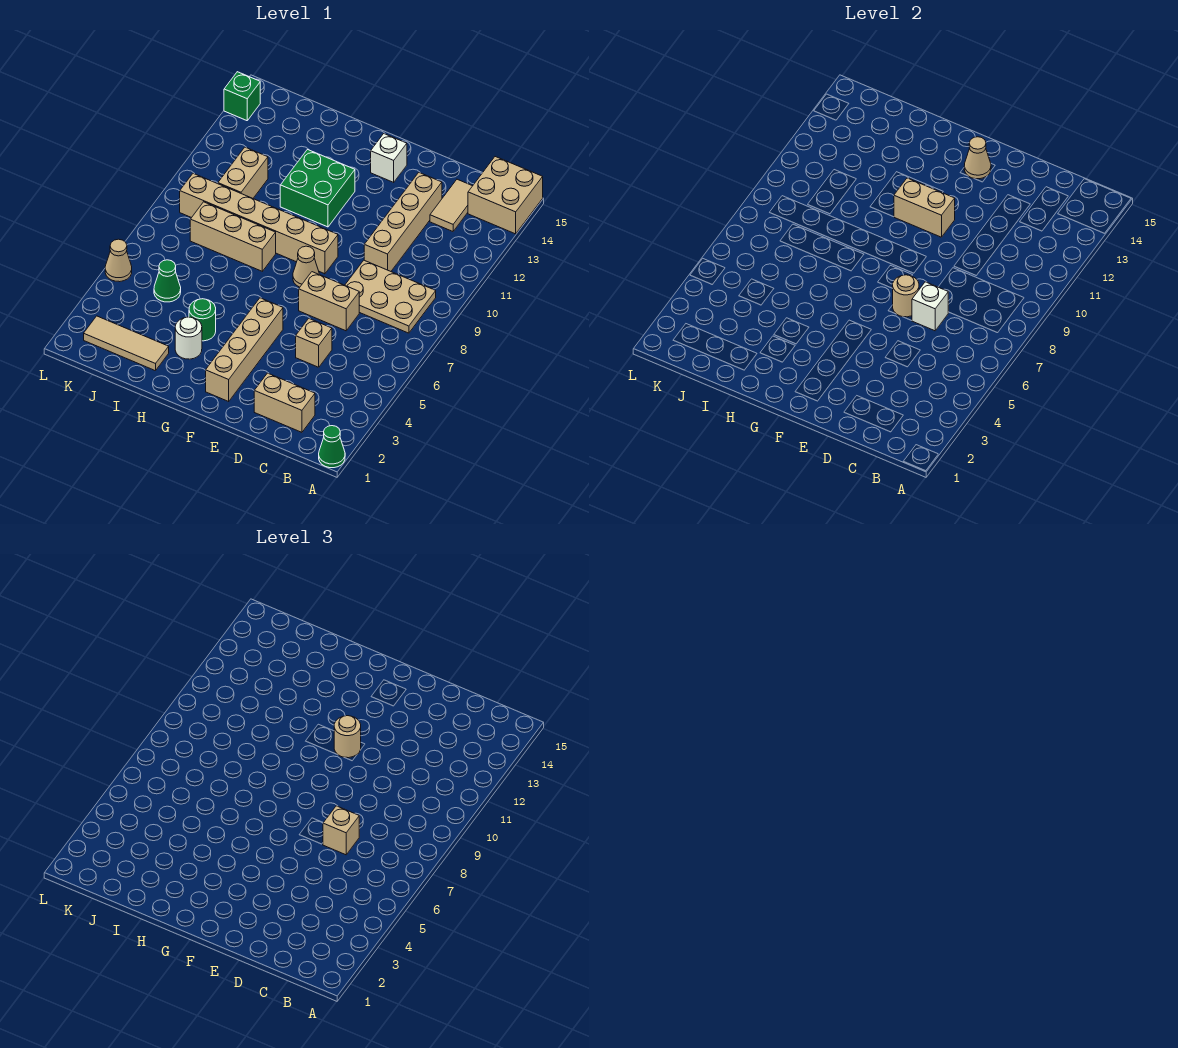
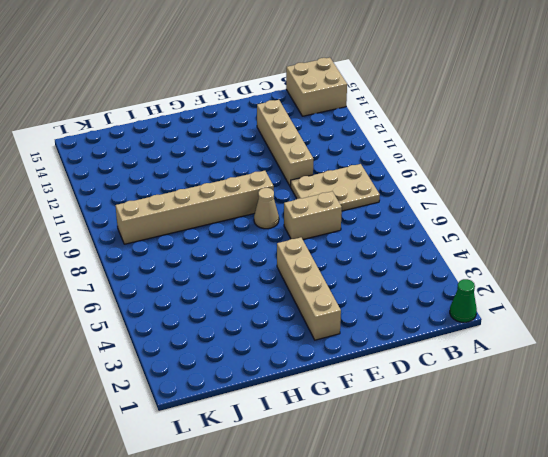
none -> tan 1x2 brick [254,373,315,432]
none -> tan 1x2 tile [430,179,472,231]
none -> tan 1x1 brick [296,319,332,367]

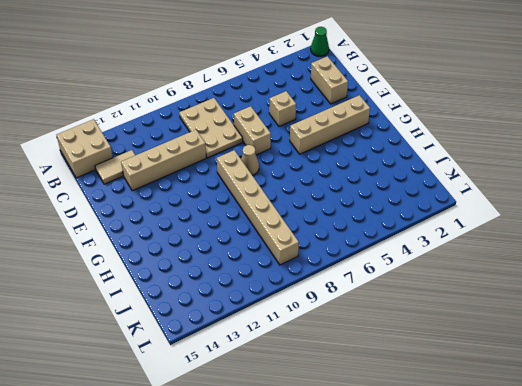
none -> white 1x1 brick [371,134,407,182]
none -> green 2x2 brick [280,150,355,227]
none -> white 1x1 round brick [175,317,202,359]

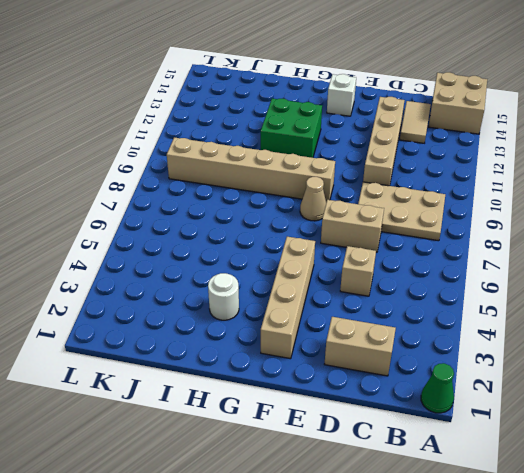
none -> green 1x1 round brick [189,299,216,341]
none -> tan 1x3 brick [190,202,276,271]
none -> tan 1x3 tile [84,316,169,371]

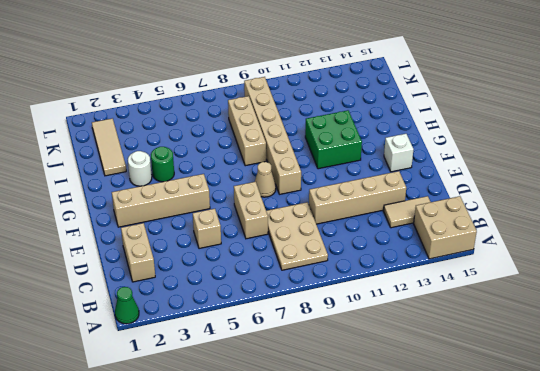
none -> green 1x1 cone [154,260,181,302]
none -> tan 1x2 brick [218,147,268,198]
none -> tan 1x1 cone [105,239,132,282]

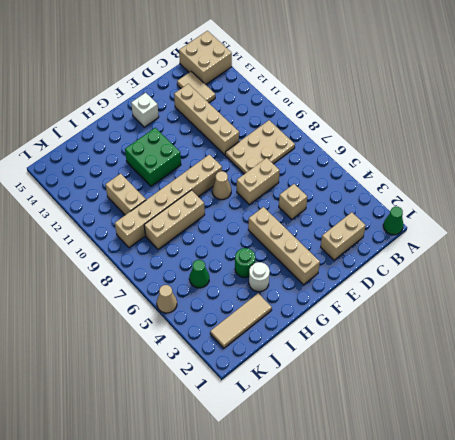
none -> green 1x1 brick [224,72,260,121]
none -> white 1x1 brick [912,282,948,331]
none -> tan 1x1 round brick [892,275,919,317]

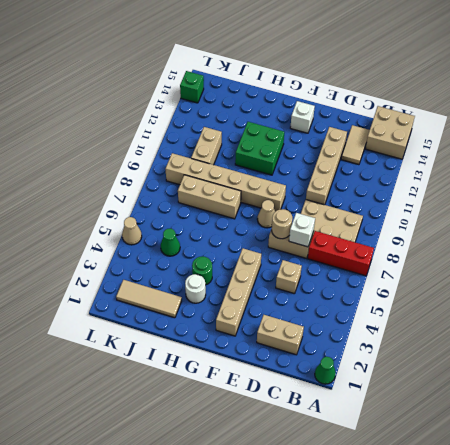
red 1x3 brick [308,231,374,276] -> none
none -> tan 1x2 brick [894,178,955,237]
none -> tan 1x1 cone [964,137,991,179]
none -> tan 1x1 brick [323,806,359,855]

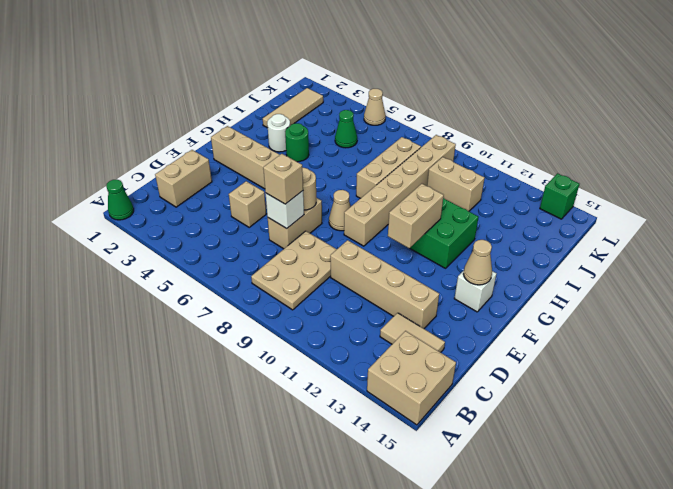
none -> tan 1x1 round brick [334,716,361,758]

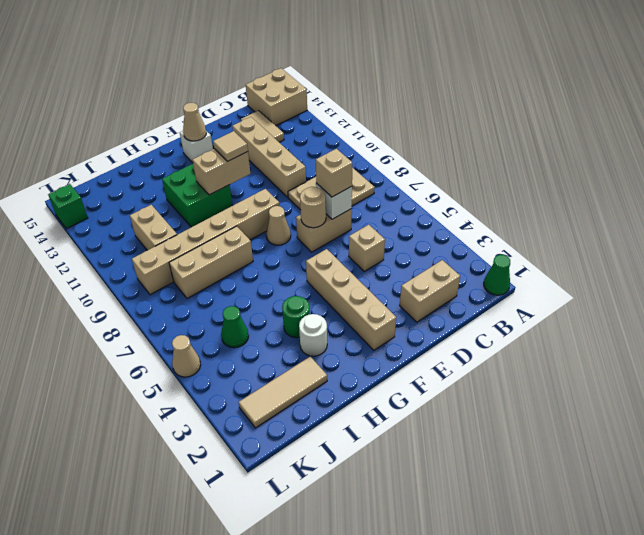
tan 1x1 tile [213,131,248,162] -> tan 1x1 round brick [334,716,361,758]

